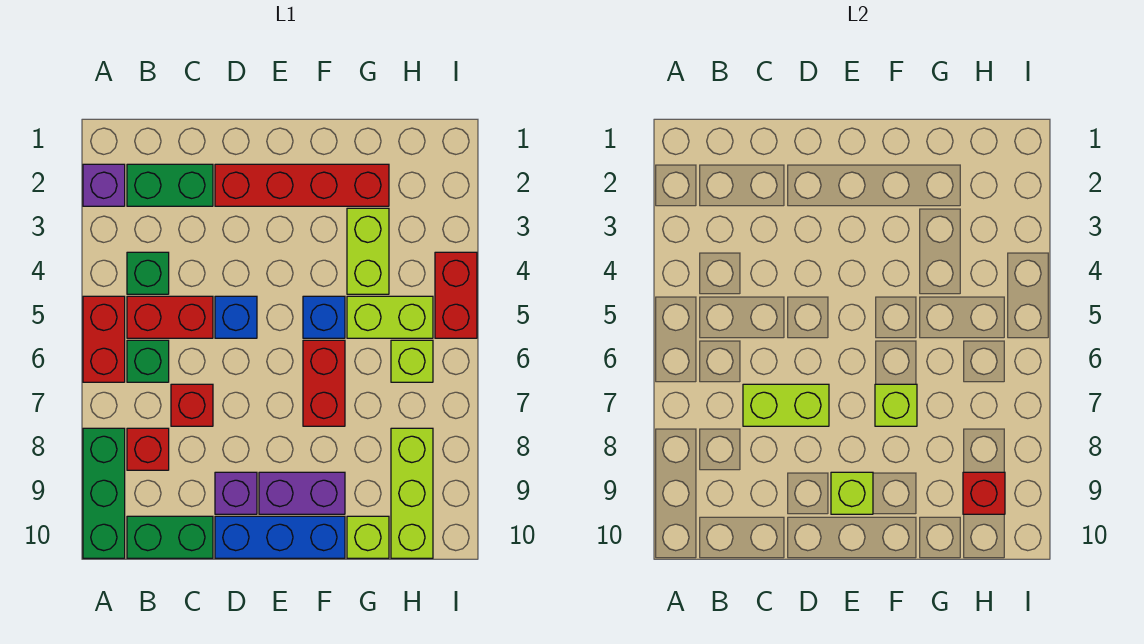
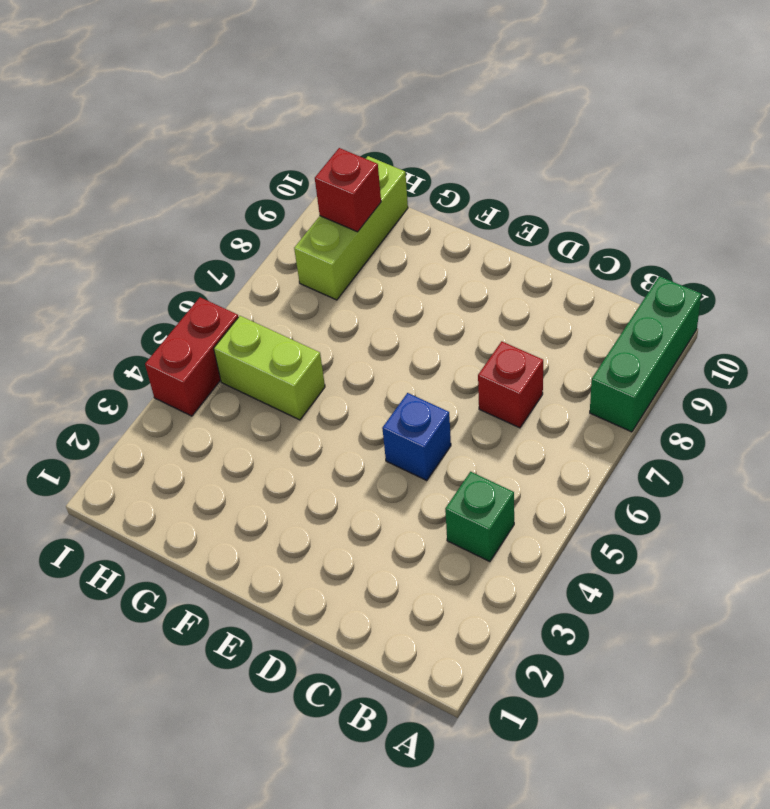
none -> purple 1x1 brick [83,164,125,206]
none -> red 1x2 brick [83,296,125,382]
none -> green 1x2 brick [127,164,213,206]

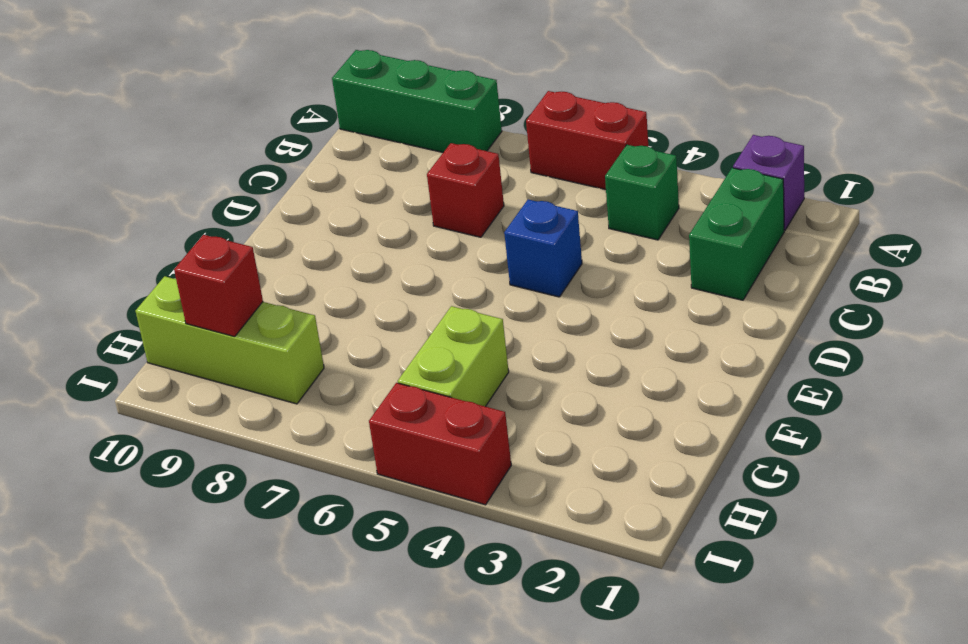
none -> red 1x2 brick [127,296,213,338]
none -> green 1x1 brick [127,340,169,382]
none -> red 1x1 brick [127,428,169,470]

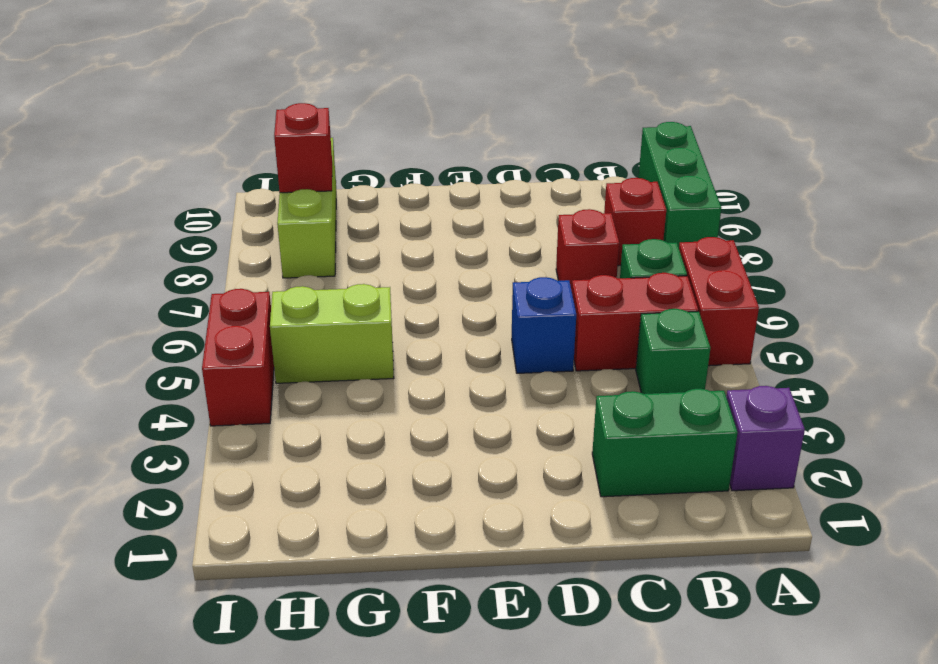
none -> green 1x2 brick [127,516,213,558]
none -> red 1x4 brick [215,164,389,206]
none -> purple 1x1 brick [215,472,257,514]

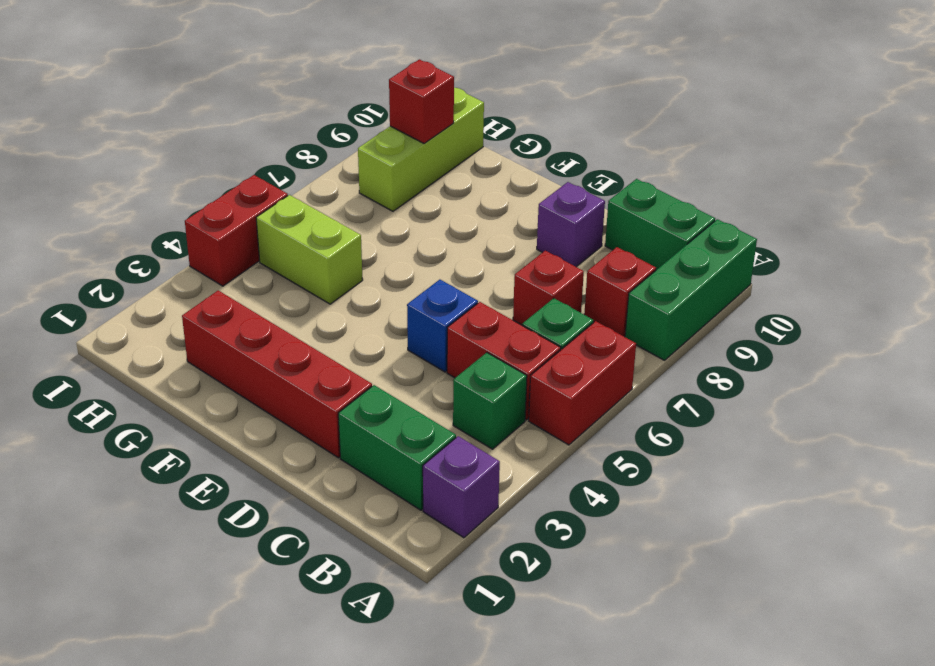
none -> blue 1x3 brick [215,516,345,558]
none -> purple 1x2 brick [259,472,345,514]
none -> blue 1x1 brick [303,296,345,338]

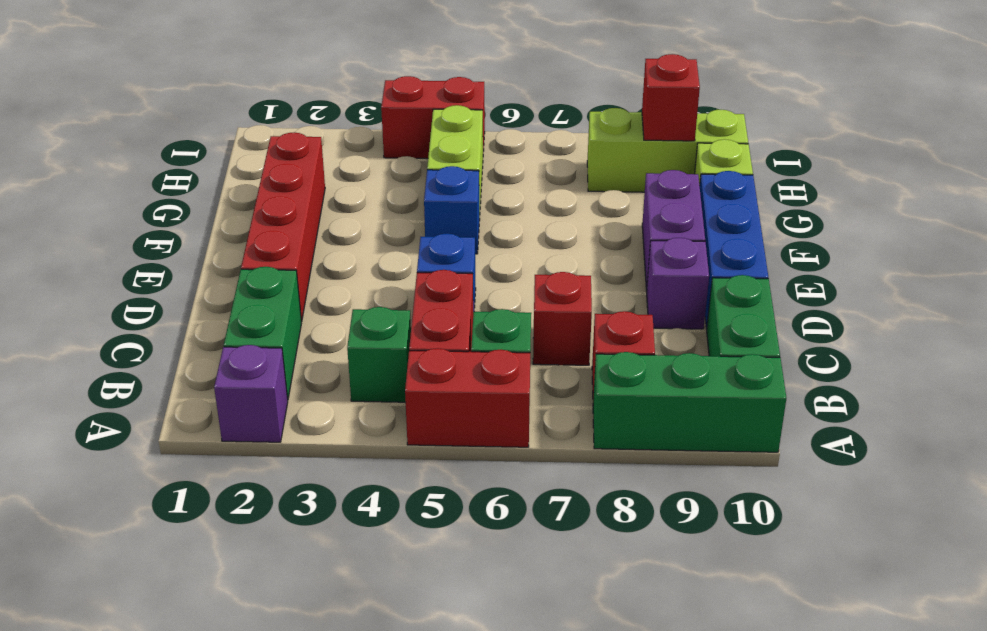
none -> red 1x2 brick [303,340,345,426]
none -> lime 1x2 brick [347,208,389,294]
none -> lime 1x1 brick [391,340,433,382]

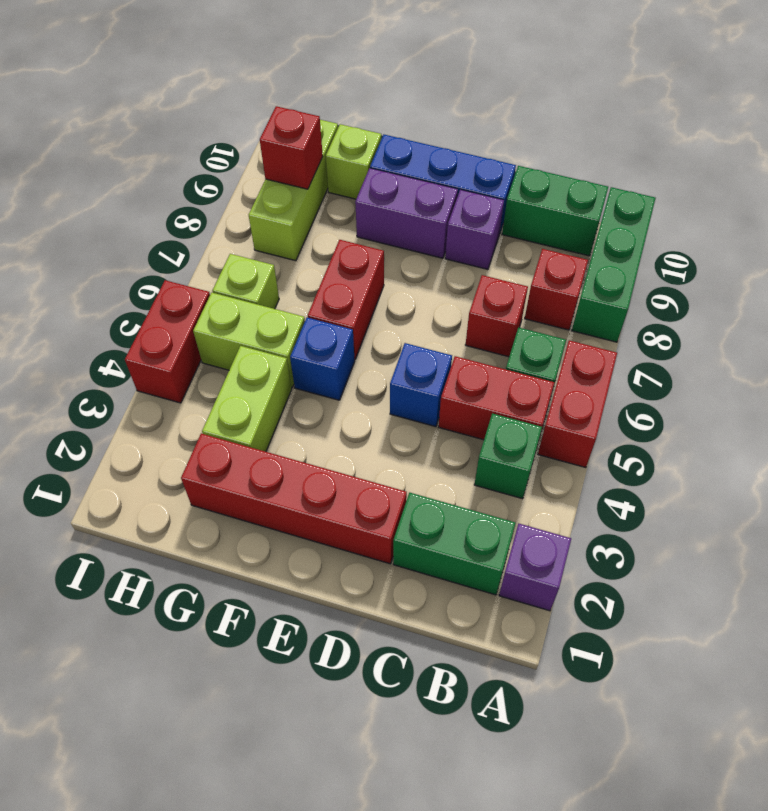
none -> lime 1x2 brick [743,384,829,426]
none -> lime 1x1 brick [831,472,873,514]
none -> lime 1x1 brick [875,384,917,426]

